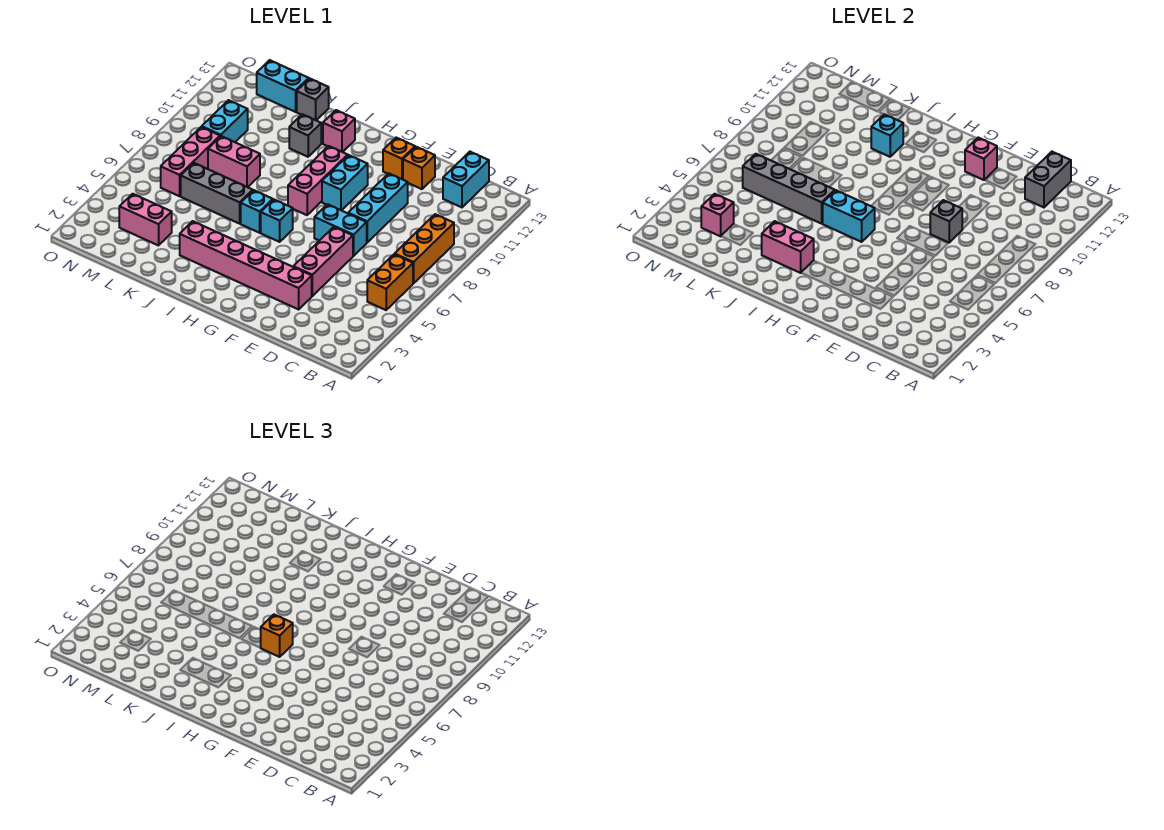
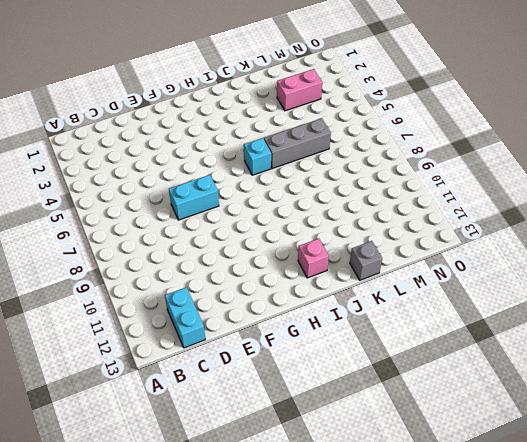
none -> orange 1x2 brick [367,254,413,310]
none -> orange 1x3 brick [395,214,454,283]
none -> pink 1x6 brick [180,221,312,309]
none -> pink 1x3 brick [293,227,353,296]

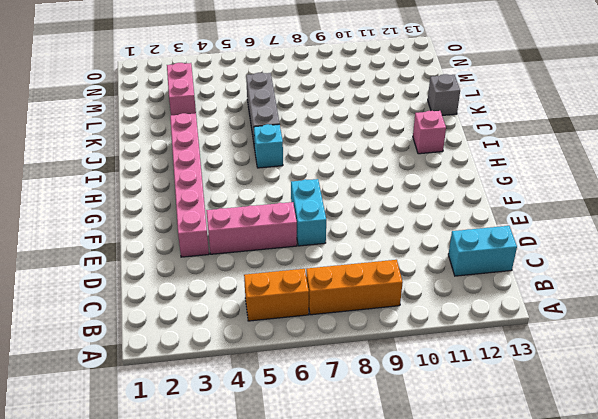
none -> cyan 1x3 brick [348,173,408,242]
none -> orange 1x1 brick [403,147,435,189]
none -> orange 1x1 brick [383,138,415,180]
none -> cyan 1x2 brick [322,155,368,211]

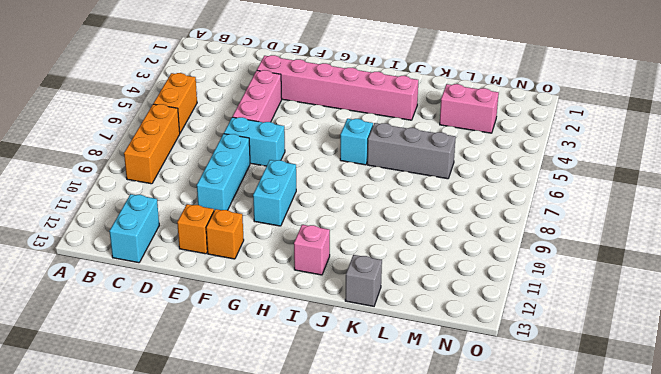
none -> cyan 1x1 brick [261,200,293,242]
none -> pink 1x3 brick [288,146,348,215]
none -> grey 1x1 brick [289,114,321,157]
none -> pink 1x2 brick [208,136,260,187]

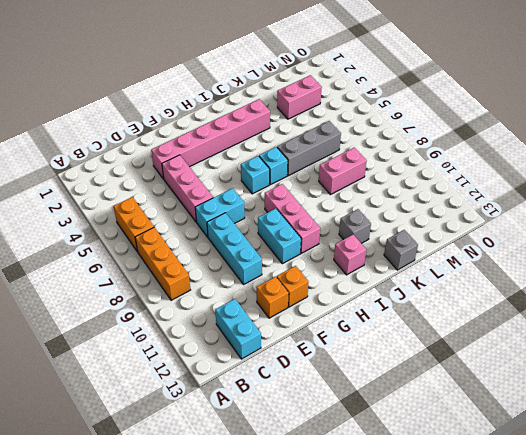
none -> cyan 1x2 brick [257,60,309,112]
none -> pink 1x3 brick [161,127,220,196]
none -> cyan 1x2 brick [202,100,248,142]
none -> grey 1x2 brick [1025,152,1071,207]

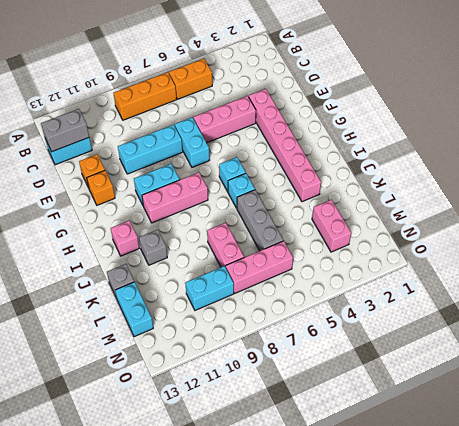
none -> grey 1x1 brick [930,200,962,243]
none -> pink 1x1 brick [965,138,997,180]
none -> cyan 1x2 brick [823,190,875,242]
none -> pink 1x2 brick [762,221,814,273]

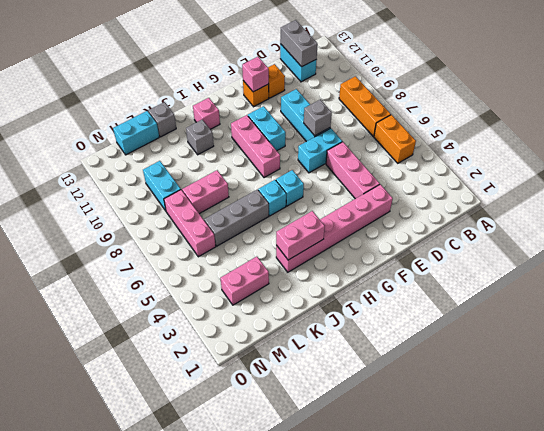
none -> cyan 1x2 brick [823,190,875,242]
none -> grey 1x4 brick [743,154,835,224]
none -> cyan 1x1 brick [871,114,903,157]
none -> pink 1x1 brick [701,194,734,236]

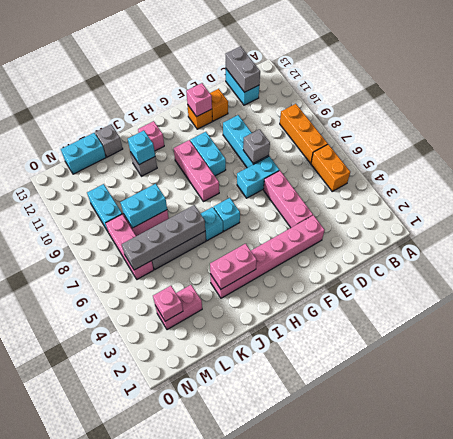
cyan 1x2 brick [120,184,167,228] -> cyan 1x2 brick moved to [823,190,875,242]
none -> orange 1x1 brick [261,615,293,657]

